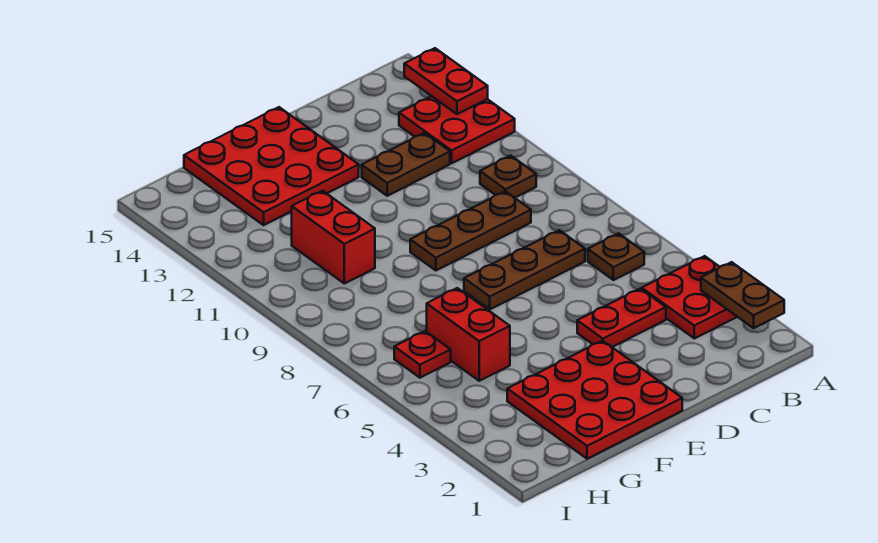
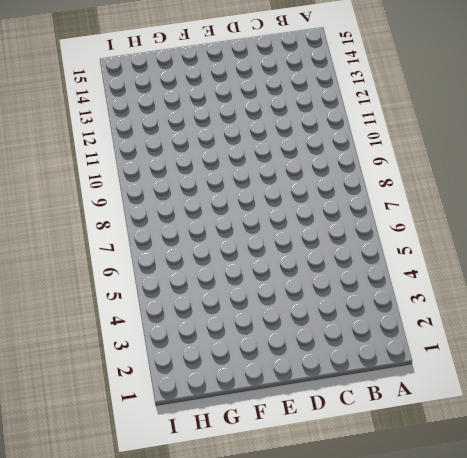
none -> red 2x2 plate [642,256,737,338]
none -> red 2x2 plate [399,96,515,163]
none -> brown 1x1 plate [588,233,644,280]

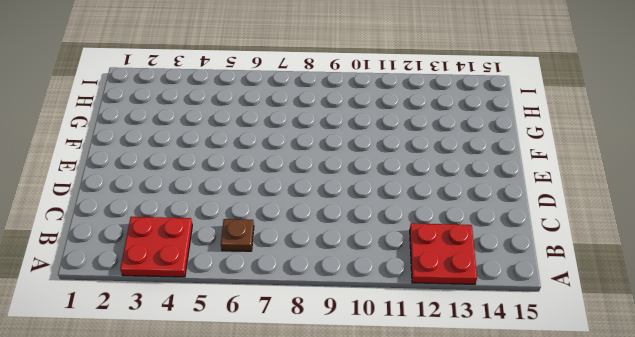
none -> brown 1x1 plate [480,156,536,198]
none -> red 1x2 plate [577,289,666,347]
none -> brown 1x3 plate [464,230,585,309]

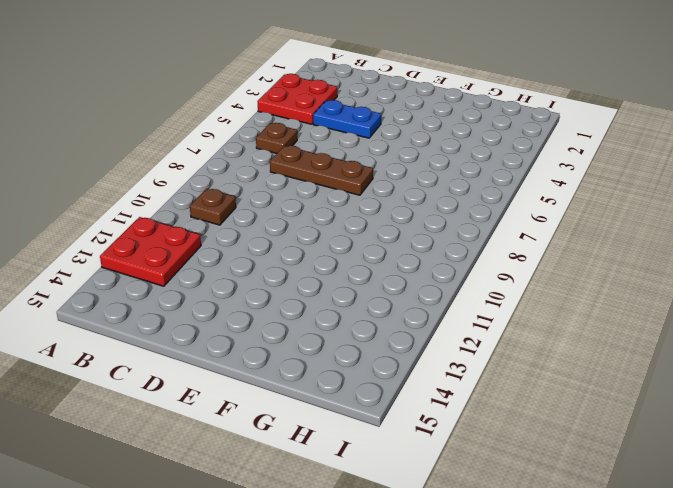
blue 1x2 plate [313,100,381,138] -> red 1x2 plate [577,289,666,347]
none -> brown 1x3 plate [410,191,531,270]
none -> brown 1x2 plate [362,133,450,196]
none -> red 3x3 plate [507,341,682,459]

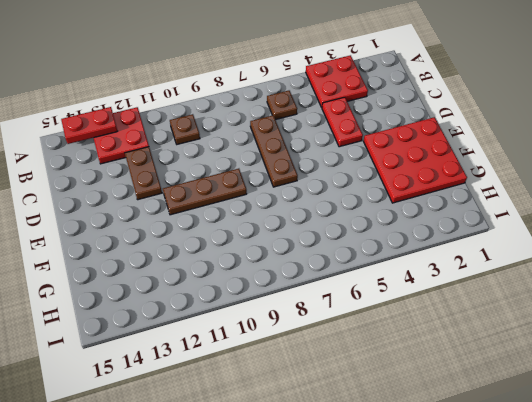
brown 1x3 plate [163,169,247,215] -> brown 1x3 plate turned to [410,191,531,270]
none -> red 3x3 plate [184,107,359,225]
none -> red 1x2 brick [427,288,510,381]
none -> red 1x2 brick [292,191,375,284]

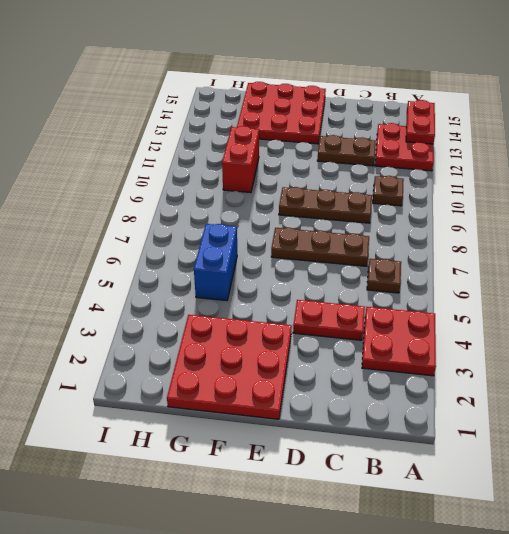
blue 1x2 brick [194,224,237,301] -> red 1x2 brick [427,288,510,381]
none -> red 1x1 plate [394,331,451,378]
none -> brown 1x2 plate [701,262,784,328]

